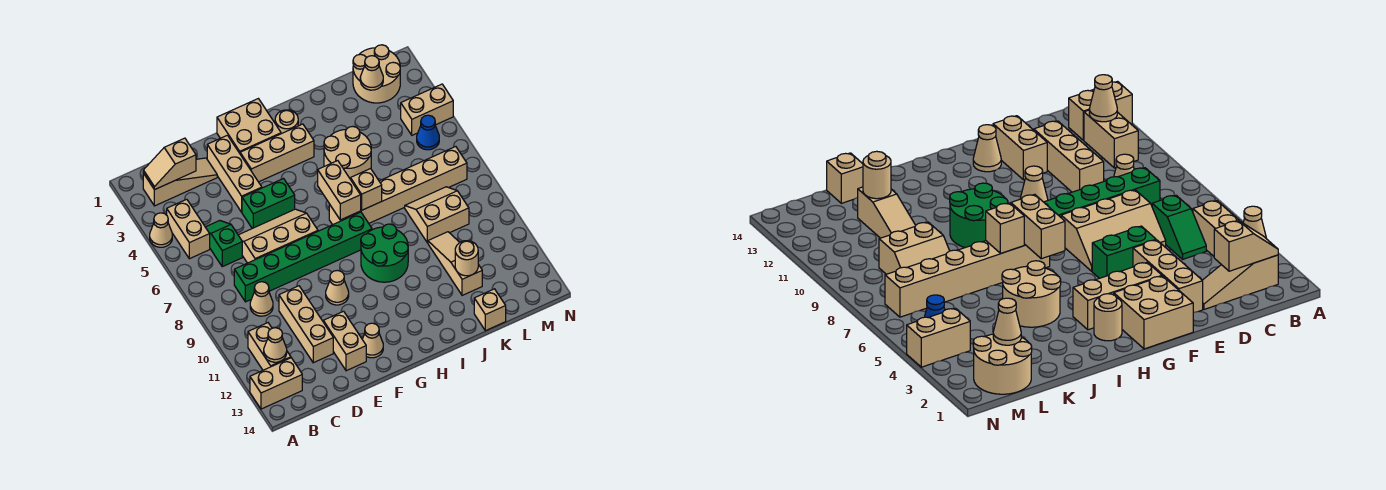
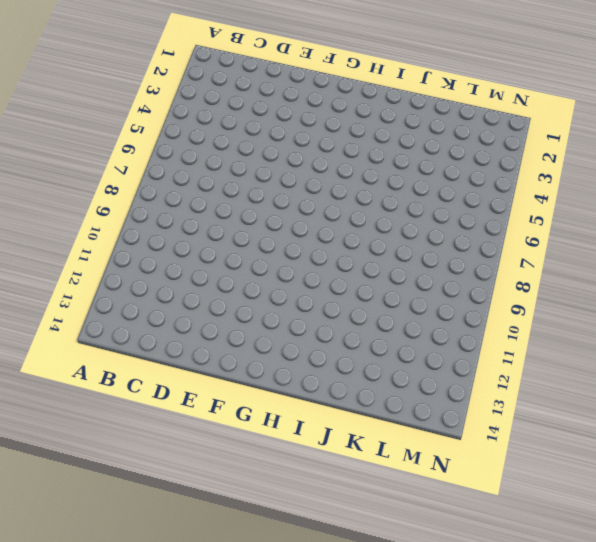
none -> tan 1x1 cone [150,213,172,247]
none -> tan 1x2 brick [250,358,302,409]
none -> tan 1x3 slope [143,158,217,206]
none -> tan 1x2 brick [167,199,210,259]

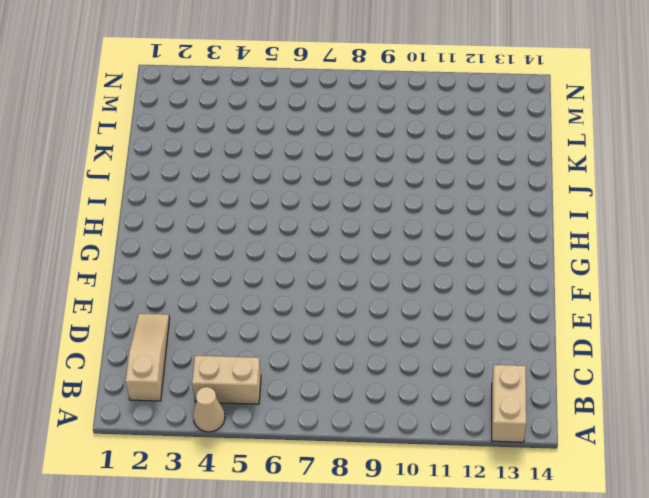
none -> tan 1x2 brick [248,323,291,370]
none -> green 1x2 slope [206,221,242,267]
none -> green 1x6 brick [234,212,372,302]
none -> tan 1x1 cone [250,282,273,316]

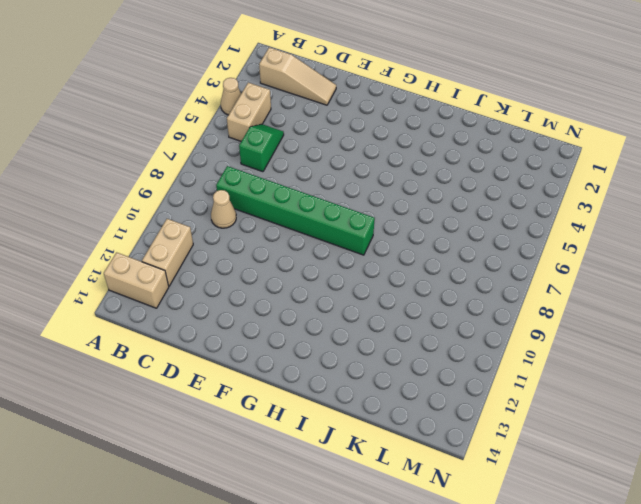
none -> tan 2x3 slope [238,209,318,263]
none -> tan 1x3 brick [279,286,333,363]
none -> tan 1x3 brick [207,135,262,212]
none -> green 1x2 brick [242,179,295,228]

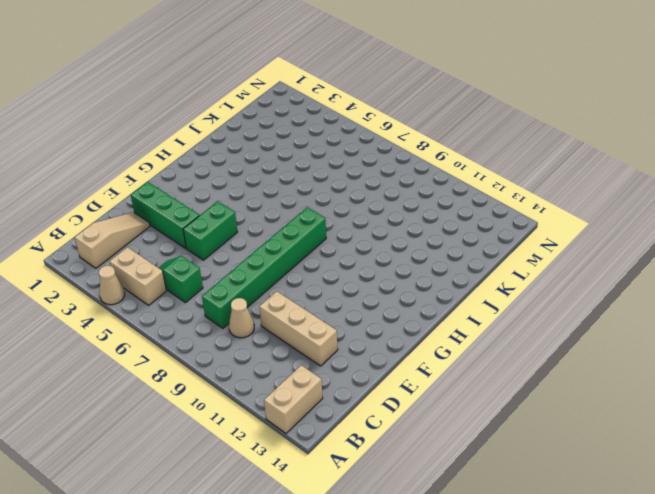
green 1x3 brick [131,182,199,248] -> tan 1x3 brick [207,135,262,212]
none -> tan 1x2 brick [248,323,291,370]
none -> tan 2x3 slope [238,209,318,263]
none -> tan 1x2 brick [323,311,366,371]
none -> tan 2x2 brick [217,99,281,153]

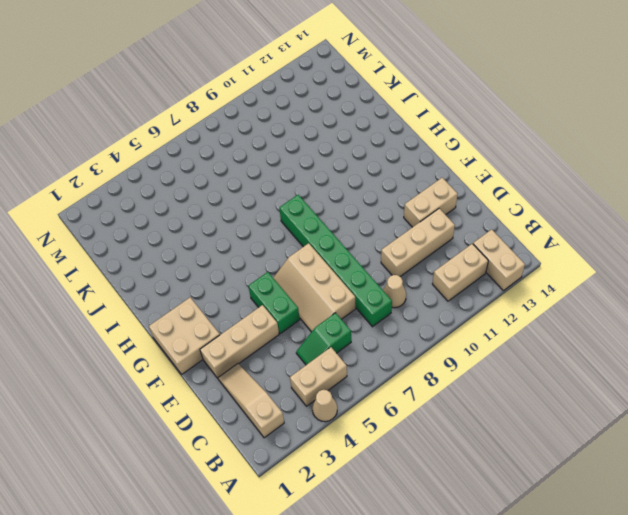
none -> tan 1x3 brick [240,124,314,182]
none -> tan 1x1 cone [326,270,349,305]
none -> tan 1x1 cone [362,323,383,358]
none -> tan 1x1 round brick [275,110,298,134]

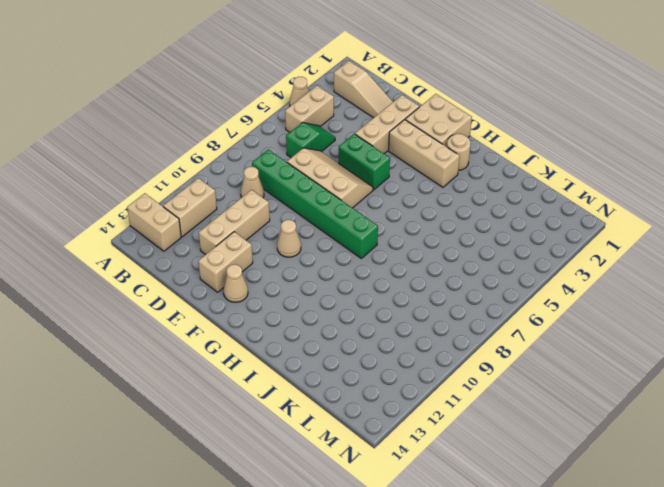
none -> tan 1x6 brick [329,147,467,225]
none -> green 2x2 round brick [361,224,408,282]
none -> tan 2x2 round brick [324,126,371,178]
none -> tan 2x2 slope [405,187,469,243]

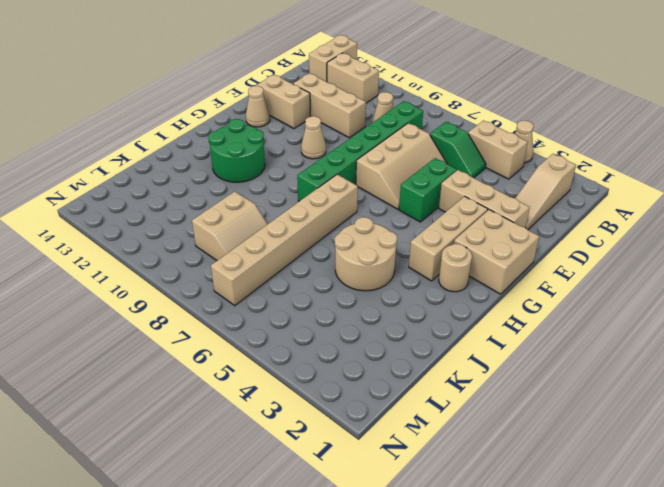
green 2x2 round brick [208,119,265,182] -> green 2x2 round brick moved to [361,224,408,282]
none -> tan 1x3 slope [428,232,482,295]
none -> tan 1x1 brick [474,289,506,331]
none -> tan 2x2 round brick [353,45,400,103]
none -> tan 1x2 brick [401,84,453,135]

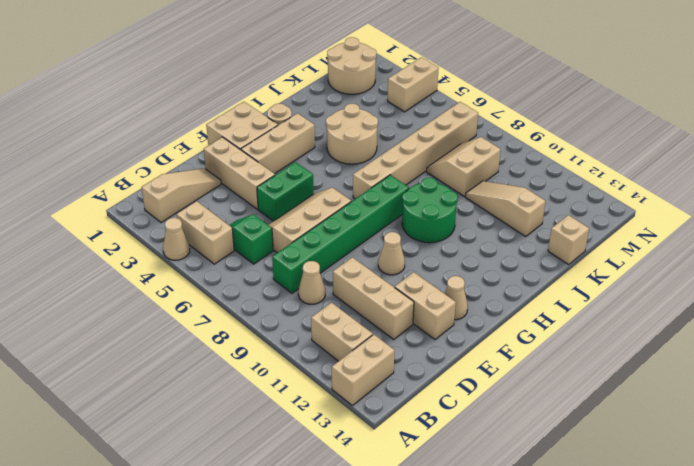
none -> blue 1x1 cone [417,115,439,150]
none -> tan 1x2 slope [143,138,196,190]
none -> tan 1x1 cone [264,328,287,362]
none -> tan 1x2 brick [318,161,361,220]

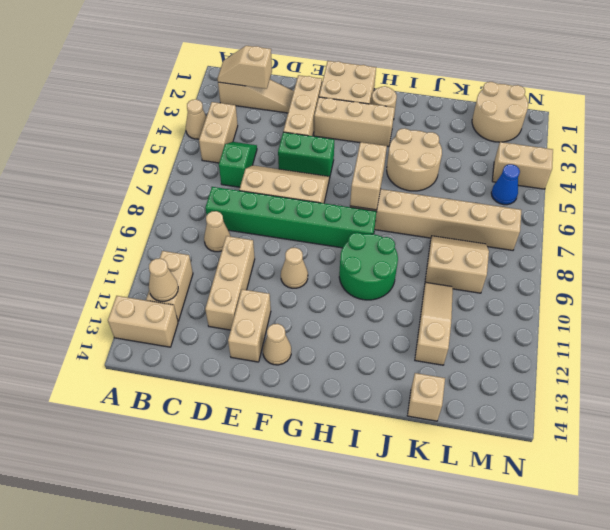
none -> tan 1x1 brick [350,169,382,210]
none -> tan 1x1 round brick [455,241,478,276]
none -> tan 1x1 cone [360,56,383,90]

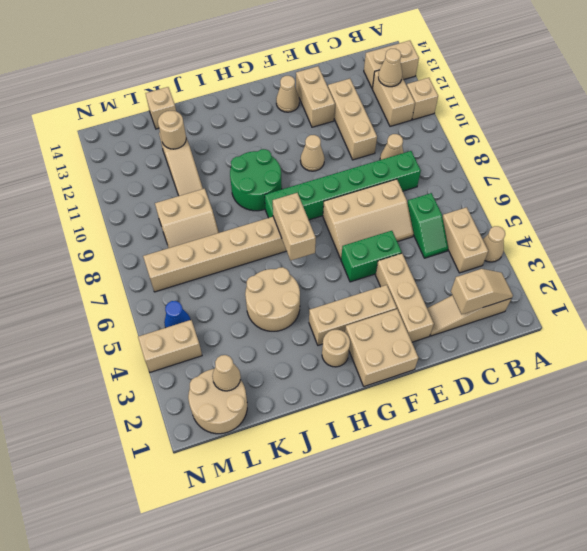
tan 1x1 brick [407,78,438,120] -> tan 1x1 brick moved to [350,169,382,210]

